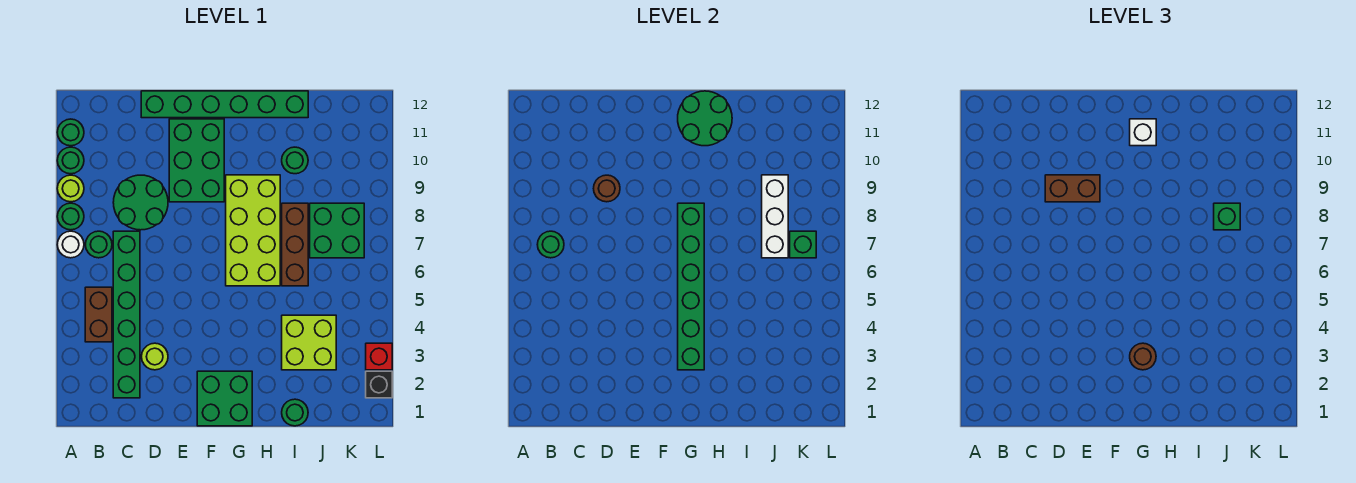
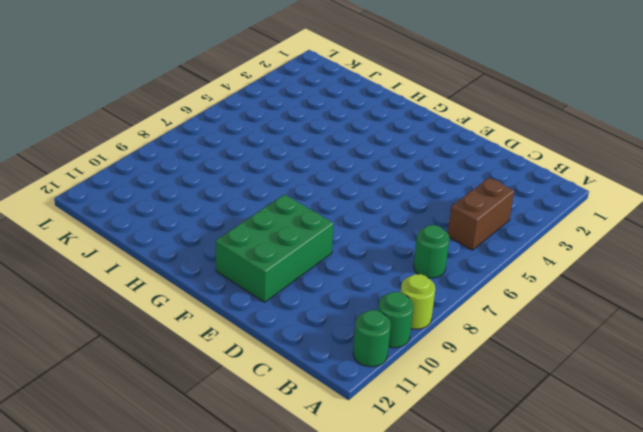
none -> white 1x1 round brick [57,231,84,258]
none -> green 1x1 round brick [57,203,84,230]
none -> green 1x6 brick [113,231,140,398]
none -> green 2x2 round brick [113,175,168,230]

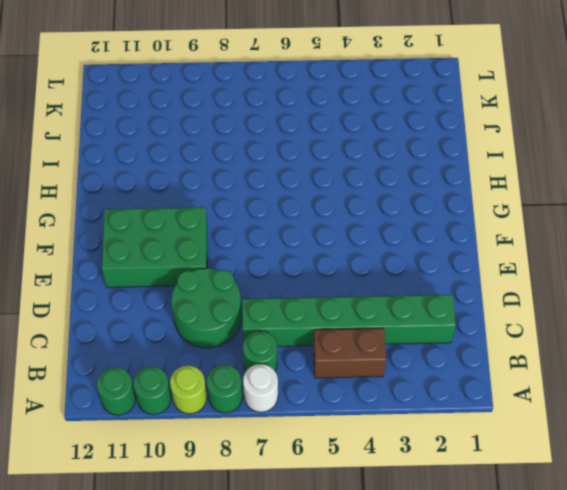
none -> lime 1x1 round brick [141,343,168,370]
none -> green 1x6 brick [141,91,308,118]
none -> green 2x2 brick [197,371,252,426]
none -> lime 2x4 brick [226,175,280,286]

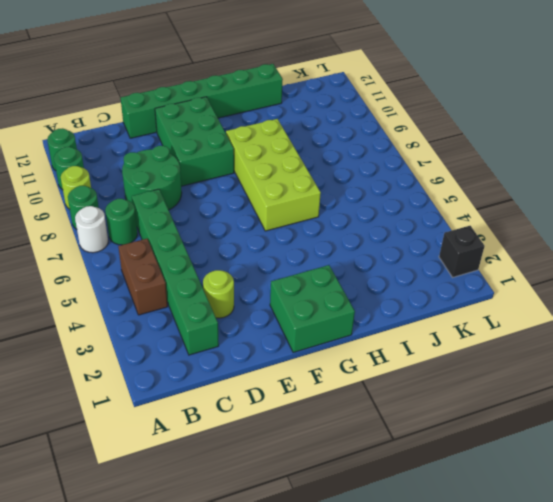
none -> green 1x1 round brick [282,399,308,426]
none -> lime 2x2 brick [282,315,336,370]
none -> brown 1x3 brick [282,203,308,286]
none -> green 1x1 round brick [282,147,308,174]

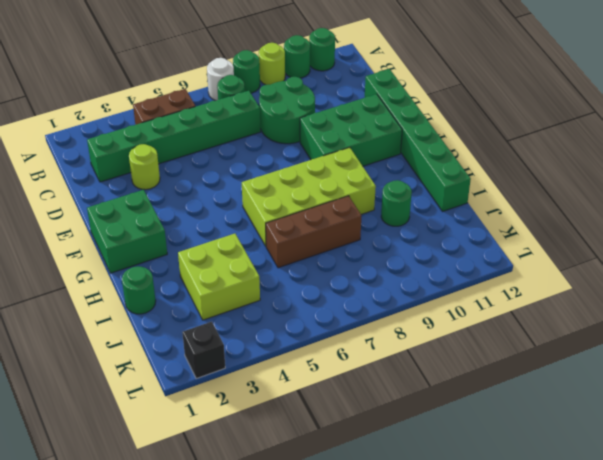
none -> green 2x2 brick [310,203,364,258]
none -> red 1x1 brick [366,343,392,370]
none -> green 1x1 round brick [537,231,564,258]
none -> brown 1x1 round brick [594,175,620,202]

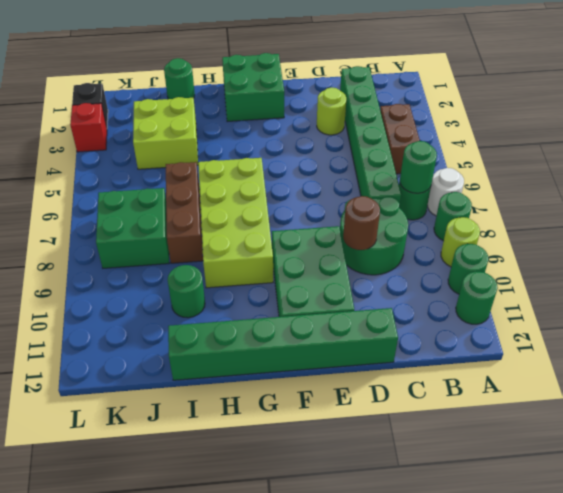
none -> green 1x6 brick [678,203,704,370]
none -> green 2x2 round brick [678,91,732,146]
none -> white 1x3 brick [762,175,788,258]
none -> green 1x1 brick [790,231,816,258]

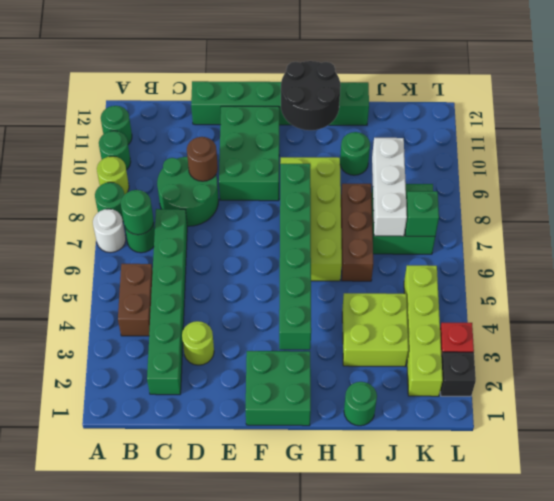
black 2x2 round brick [281,61,341,130] -> green 2x2 round brick [678,91,732,146]
lime 1x4 brick [404,265,443,396] -> none
none -> brown 1x2 brick [1045,175,1100,202]
none -> brown 1x1 round brick [1130,343,1156,370]
none -> white 1x1 brick [1130,119,1156,146]
none -> green 1x1 brick [1214,203,1240,230]

